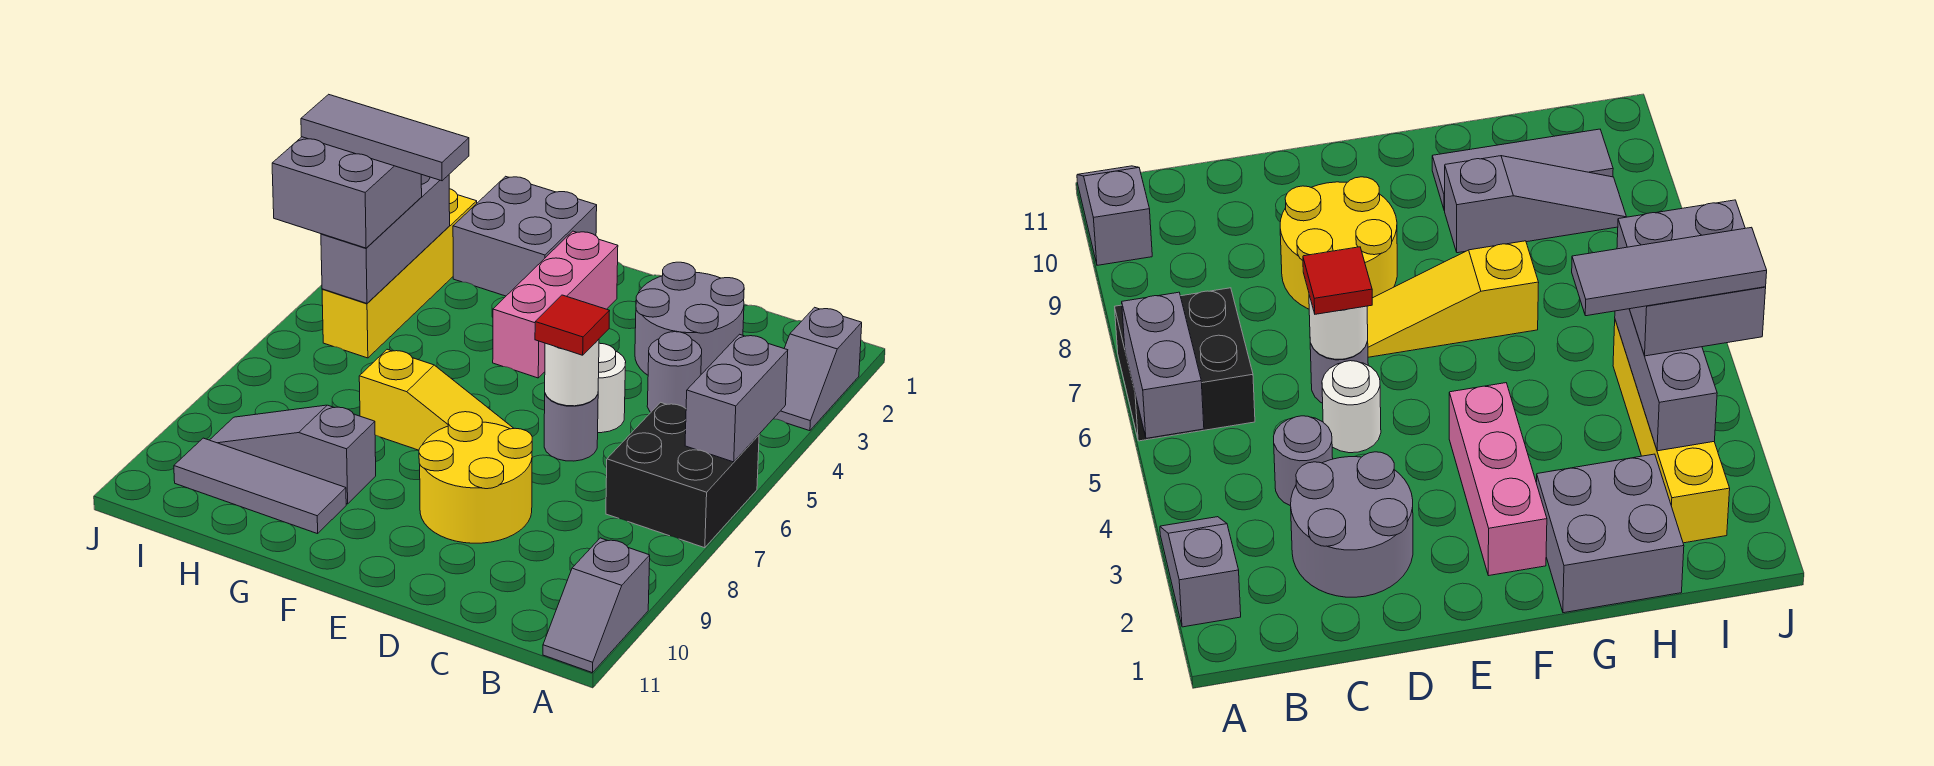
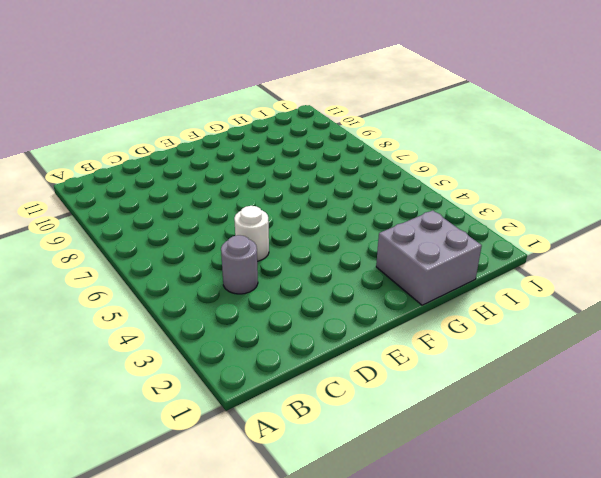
none -> grey 1x2 slope [774,307,862,431]
none -> black 2x2 brick [606,402,759,548]
none -> grey 1x2 slope [543,538,650,673]

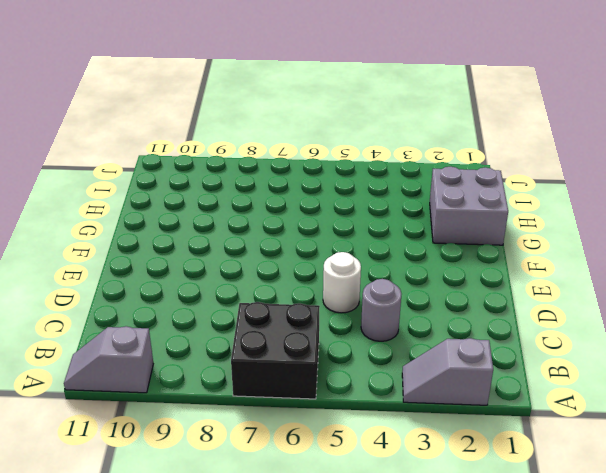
none -> grey 2x2 round brick [635,262,744,375]
none -> grey 1x1 round brick [544,394,598,461]
none -> yellow 2x2 round brick [419,412,532,543]

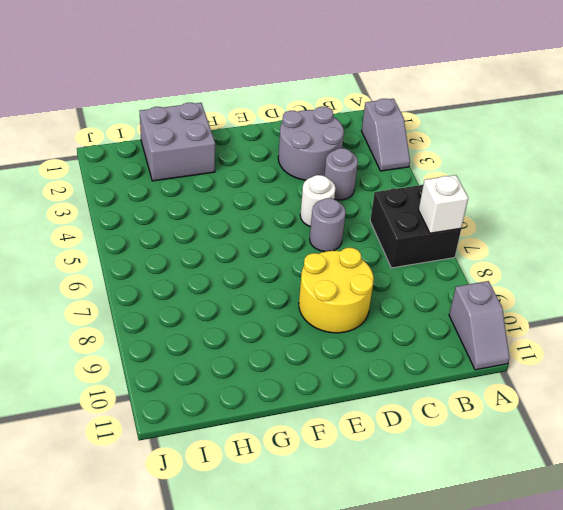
white 1x1 brick [419,175,468,233] -> none
none -> yellow 1x3 slope [359,349,514,450]
none -> pink 1x3 brick [493,231,618,378]
none -> grey 1x3 slope [210,405,376,504]

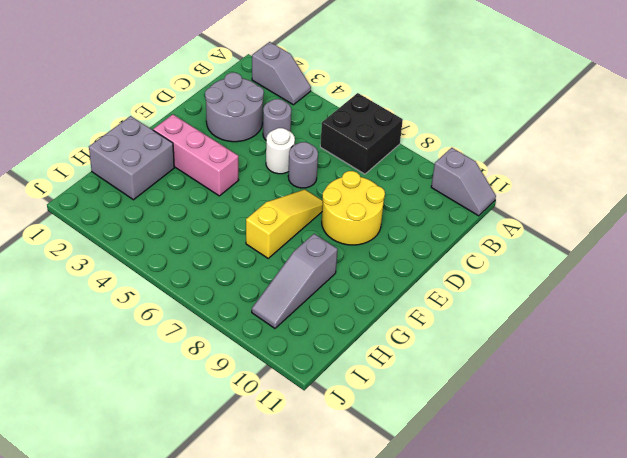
none -> grey 1x3 tile [174,438,346,534]
none -> yellow 1x4 brick [322,189,477,358]
none -> grey 1x2 brick [685,334,788,462]

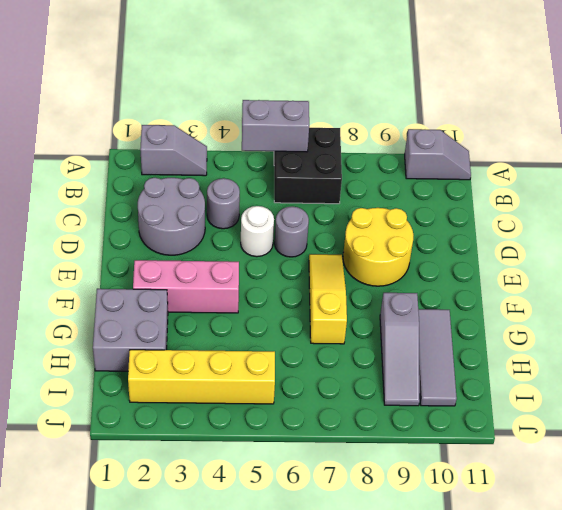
none -> white 1x1 round brick [545,339,599,406]
none -> grey 1x3 brick [321,175,450,303]
none -> red 1x1 tile [535,295,609,355]

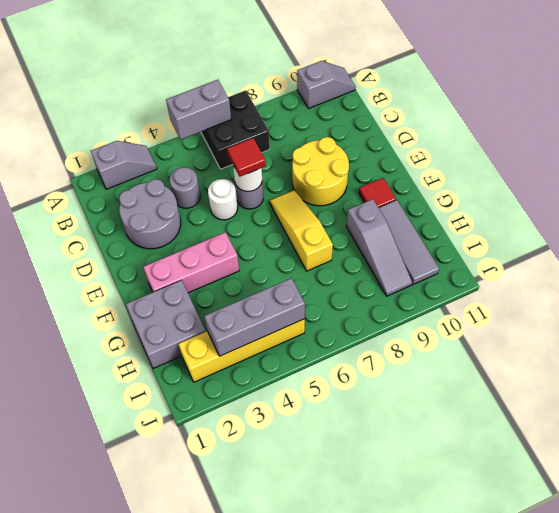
red 1x1 tile [359,178,396,208] -> none
none -> grey 2x2 brick [272,137,422,248]
none -> grey 1x3 tile [301,94,469,181]

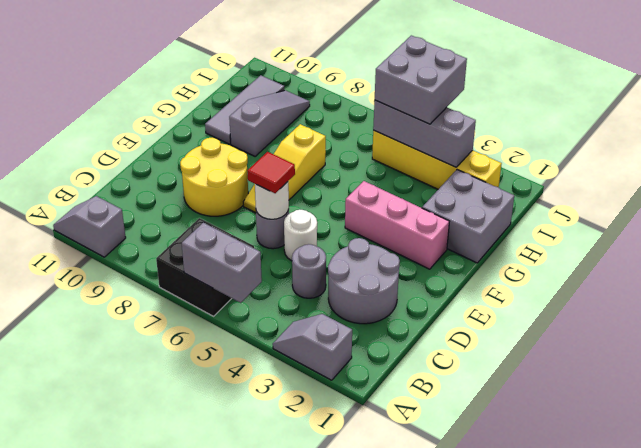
none -> grey 1x3 tile [301,94,469,181]

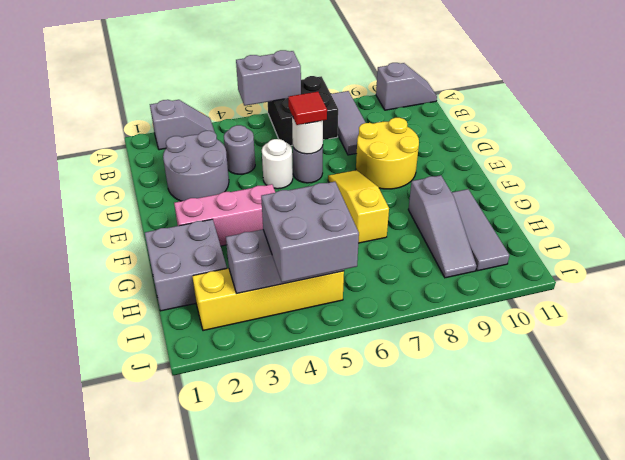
grey 1x3 tile [331,91,366,155] -> grey 1x3 tile moved to [301,94,469,181]

